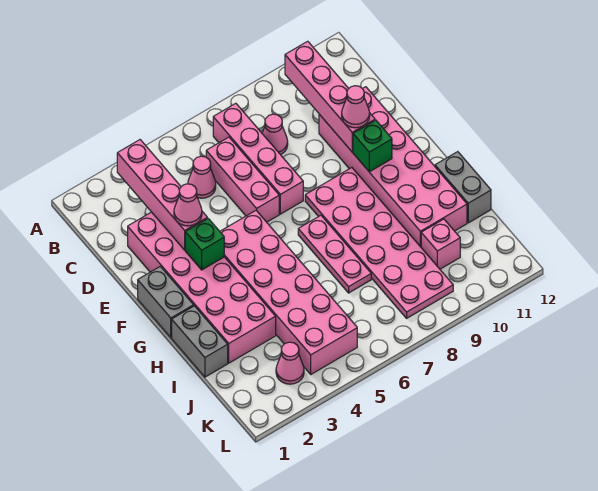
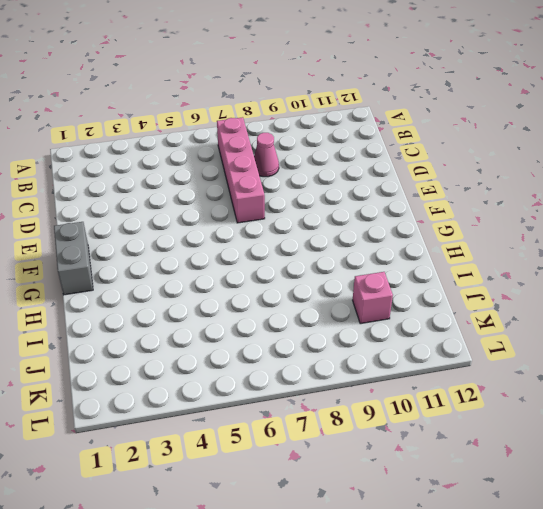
none -> pink 1x1 cone [188,156,216,198]
none -> pink 1x3 brick [206,137,279,222]
none -> pink 2x6 brick [128,212,276,363]

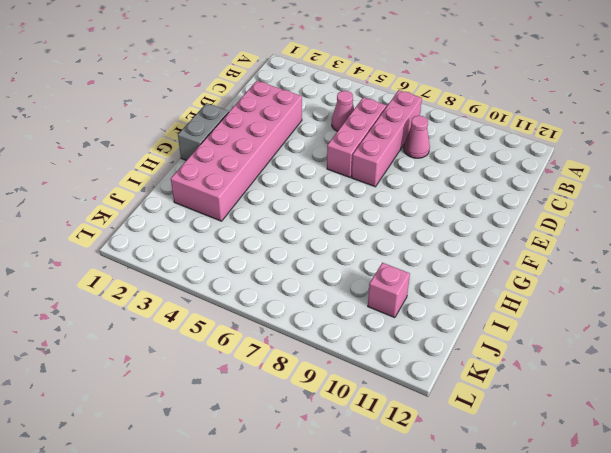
none -> pink 2x6 brick [319,87,467,247]
none -> pink 2x6 brick [220,211,357,374]
none -> pink 2x6 plate [305,168,453,318]

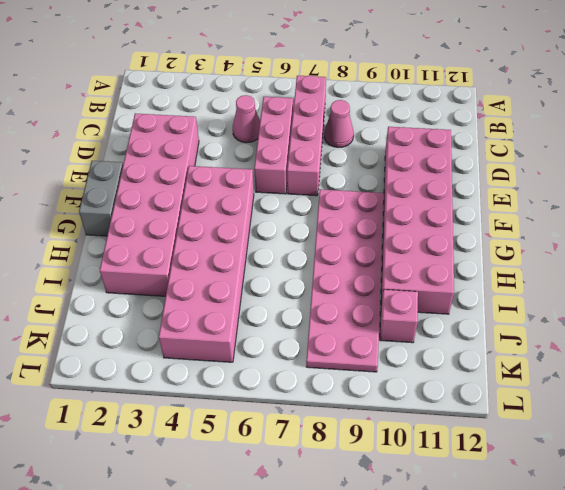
none -> pink 1x3 plate [298,216,371,293]
none -> grey 1x2 brick [172,306,228,377]
none -> grey 1x2 brick [435,152,491,223]

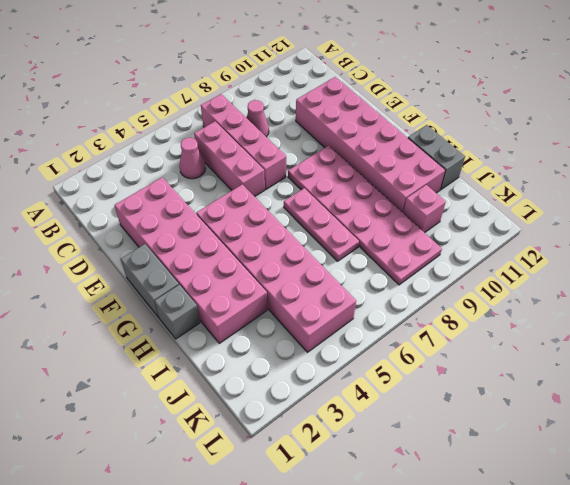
grey 1x1 brick [155,285,200,339] -> grey 1x2 brick [172,306,228,377]
none -> pink 1x1 cone [276,342,304,384]
none -> pink 1x4 brick [117,140,207,250]
none -> pink 1x4 brick [285,41,375,152]

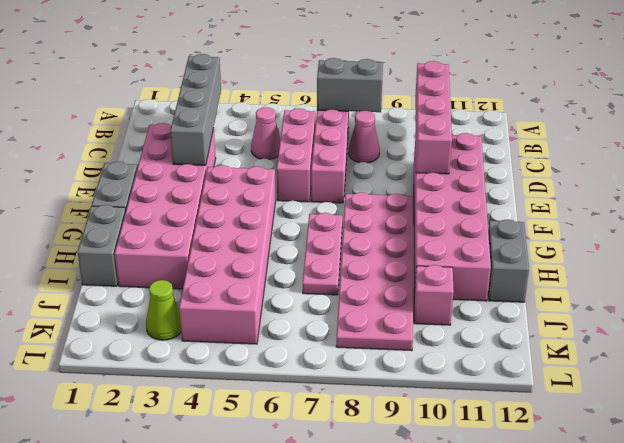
grey 1x4 brick [170,54,221,165] -> pink 1x4 brick [117,140,207,250]
grey 1x2 brick [317,58,383,112] -> none
lime 1x1 cone [146,280,181,340] -> pink 1x1 cone [276,342,304,384]
none -> green 1x1 brick [185,219,224,270]
none -> green 1x1 brick [353,120,392,172]
none -> pink 1x1 cone [174,184,202,226]

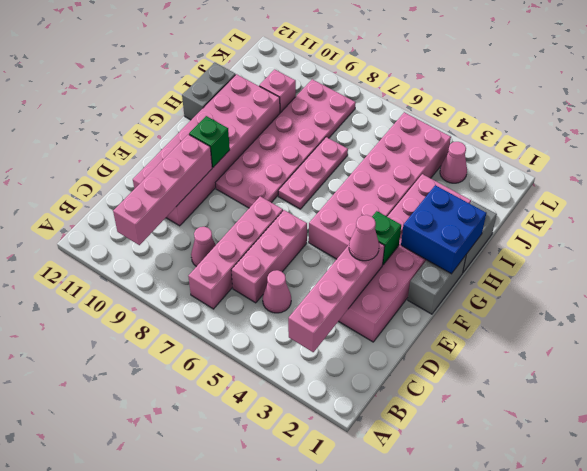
blue 2x2 brick [401,185,486,274] -> none
none -> pink 1x1 cone [342,86,370,128]

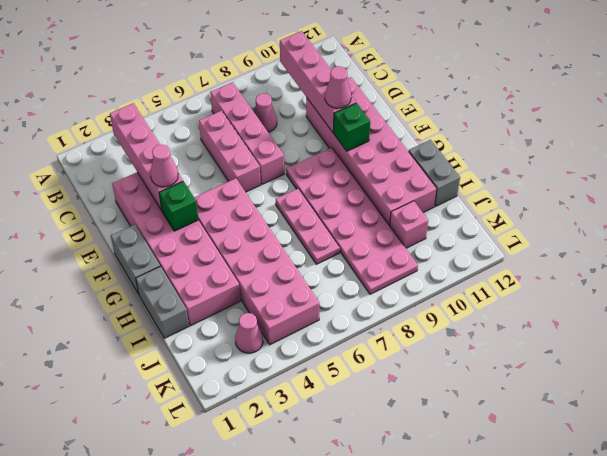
none -> pink 1x1 cone [188,156,216,198]

